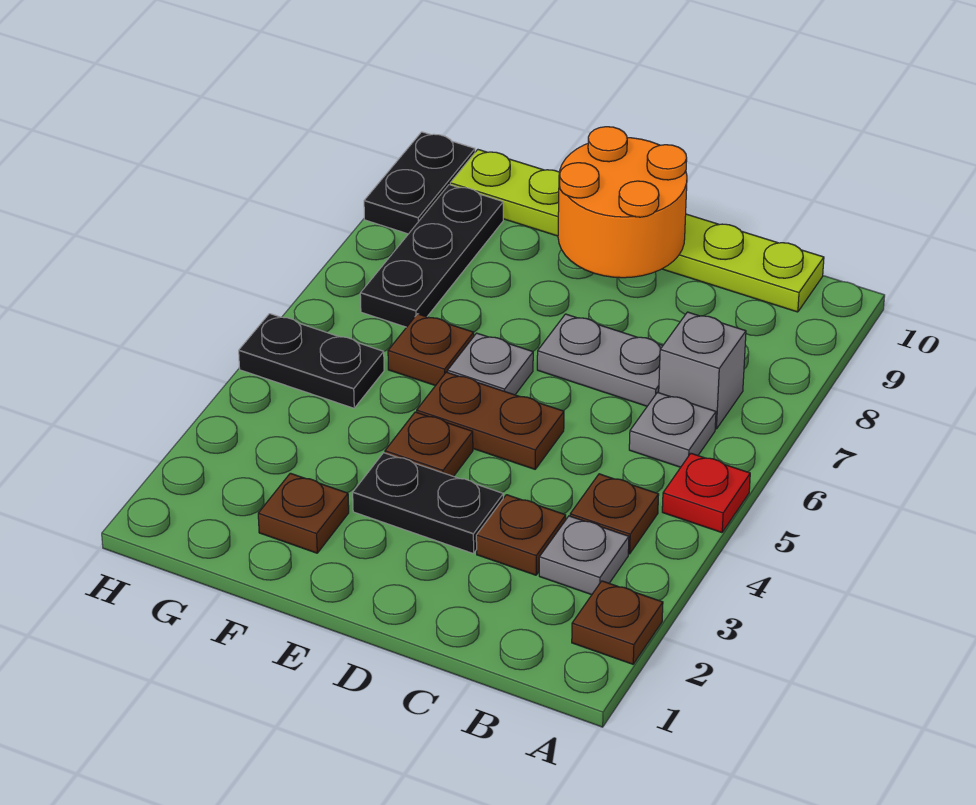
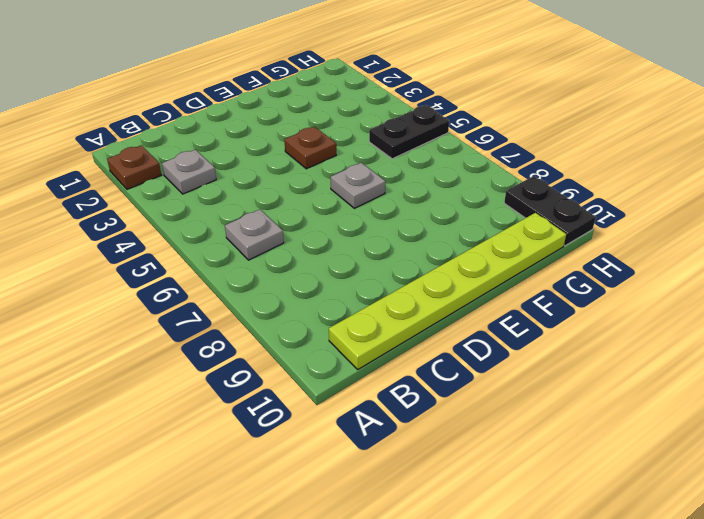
none -> red 1x1 plate [662,453,750,533]
none -> brown 1x1 plate [570,474,659,554]
none -> grey 1x1 brick [659,312,746,429]

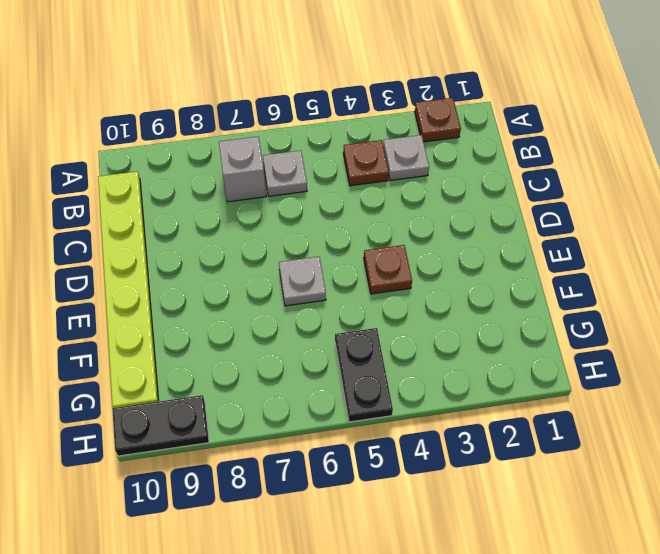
none -> red 1x1 plate [662,453,750,533]
none -> brown 1x1 plate [476,495,566,575]
none -> grey 1x2 plate [537,314,663,406]

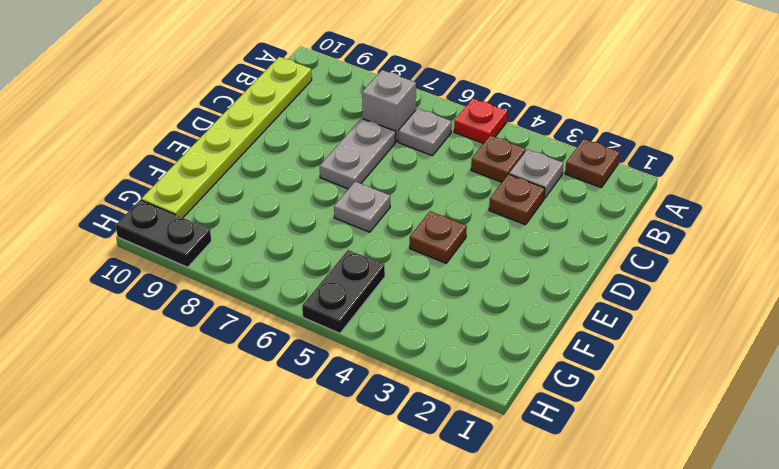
none -> black 1x2 plate [353,453,503,554]
none -> brown 1x2 plate [417,372,564,469]
none -> brown 1x1 plate [258,473,349,553]

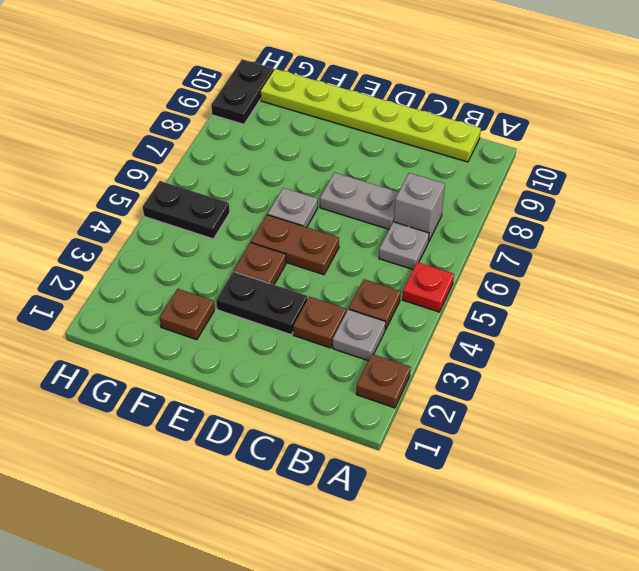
none -> brown 1x1 plate [388,314,474,386]
none -> black 1x3 plate [360,185,503,327]
none -> orange 2x2 round brick [558,127,687,278]

